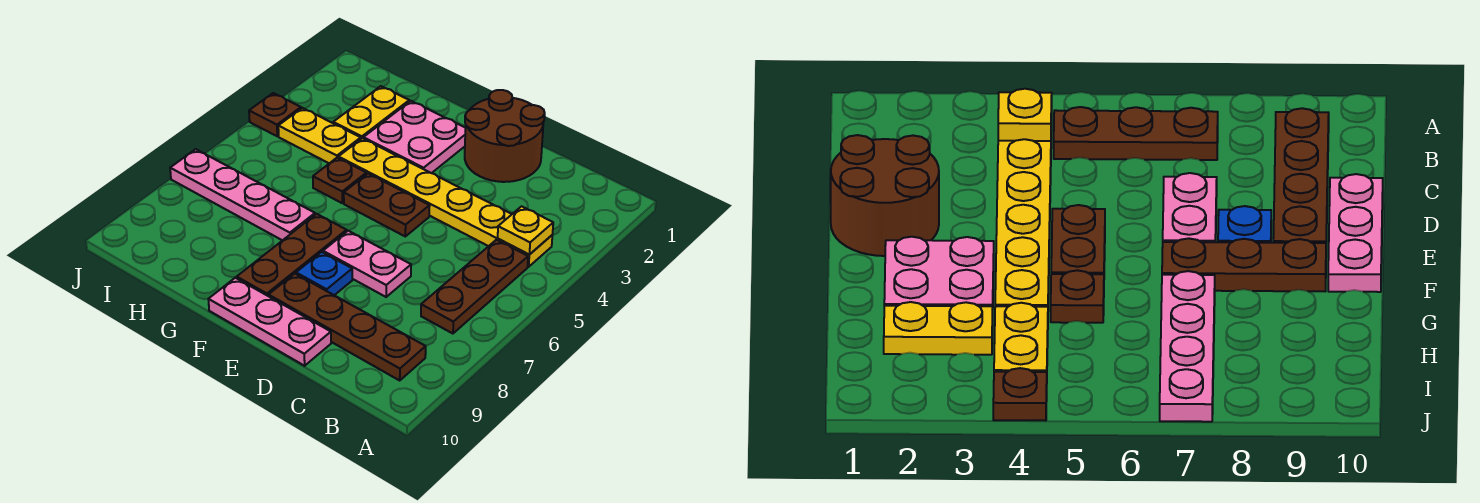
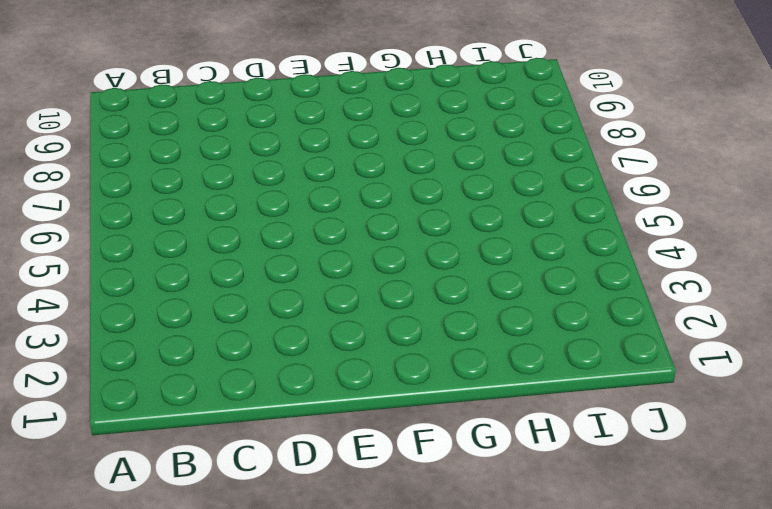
none -> yellow 1x6 plate [338,138,552,267]
none -> brown 1x3 plate [421,240,528,334]
none -> brown 1x4 plate [269,274,426,380]

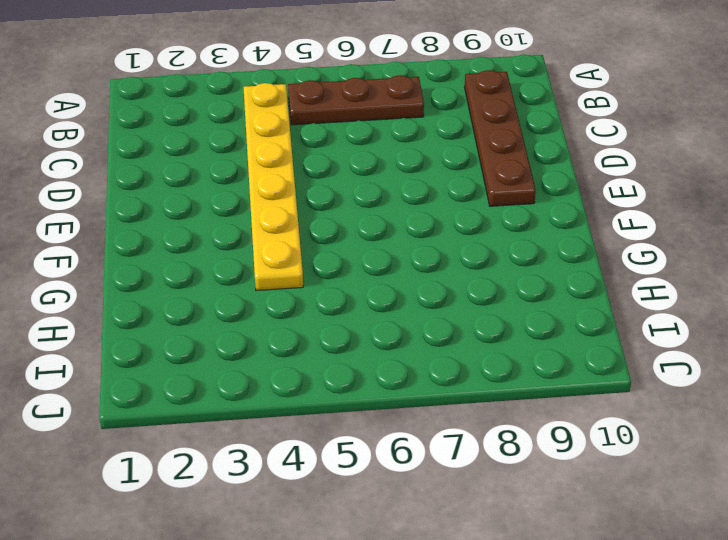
none -> brown 2x2 round brick [465,90,545,182]
none -> pink 1x2 plate [323,231,411,297]
none -> pink 1x3 plate [208,278,331,366]

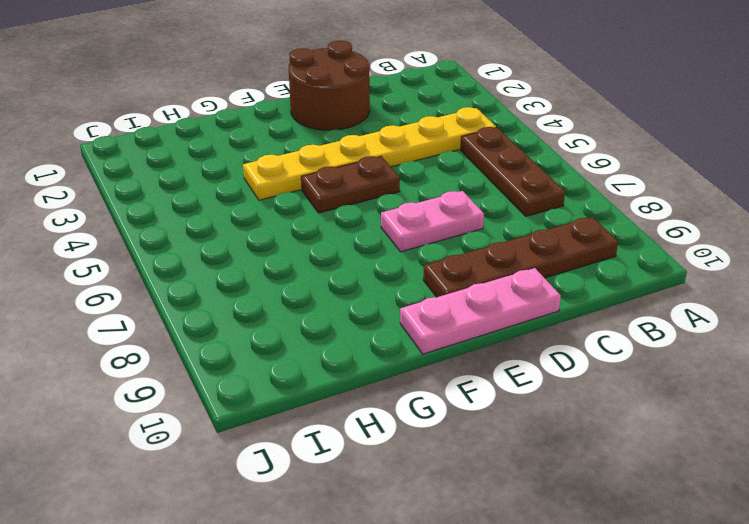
none -> blue 1x1 plate [296,252,352,295]
none -> pink 2x2 plate [363,101,466,173]
none -> brown 1x3 plate [237,214,347,296]

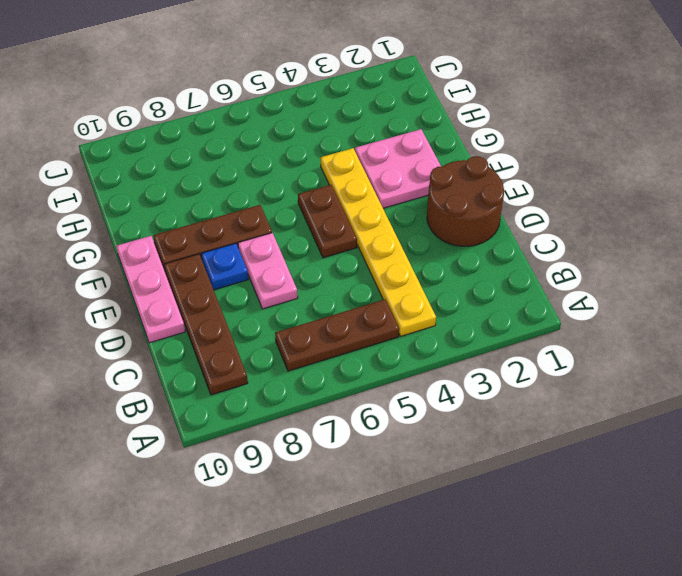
none -> brown 1x1 plate [313,158,366,203]
none -> pink 1x4 plate [170,149,315,241]
none -> yellow 1x2 plate [333,86,409,139]

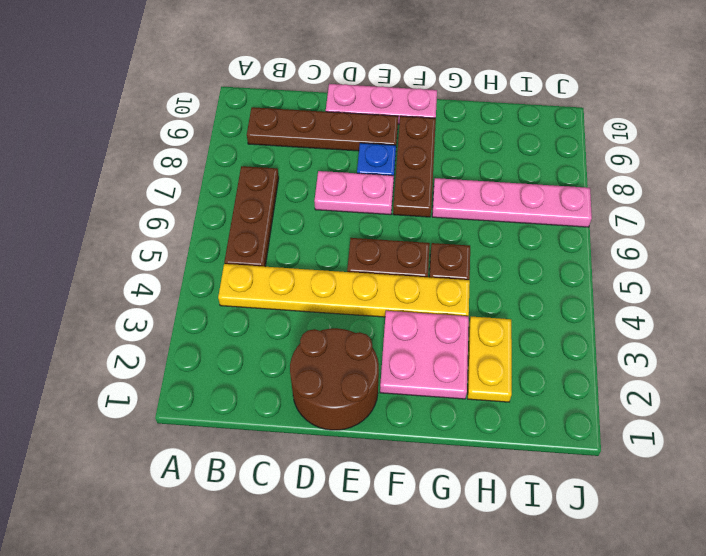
none -> yellow 1x2 plate [278,108,361,163]
none -> brown 1x1 plate [249,93,301,136]
none -> yellow 1x1 plate [498,206,553,255]

